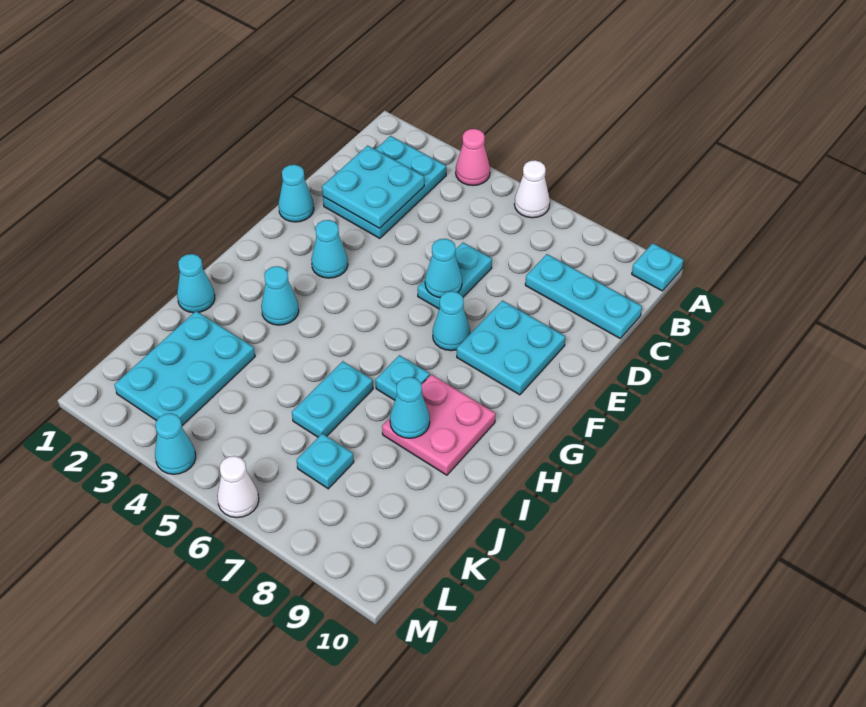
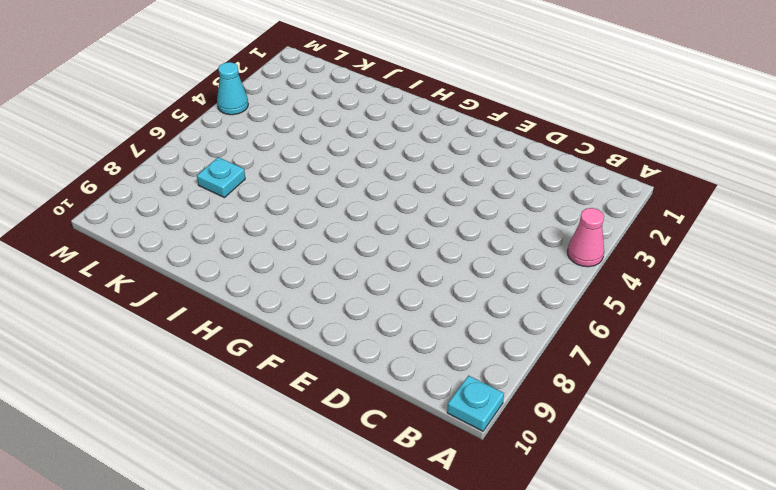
none -> white 1x1 cone [514,160,550,218]
none -> cyan 2x3 plate [323,136,446,238]
none -> cyan 1x3 plate [525,254,642,338]

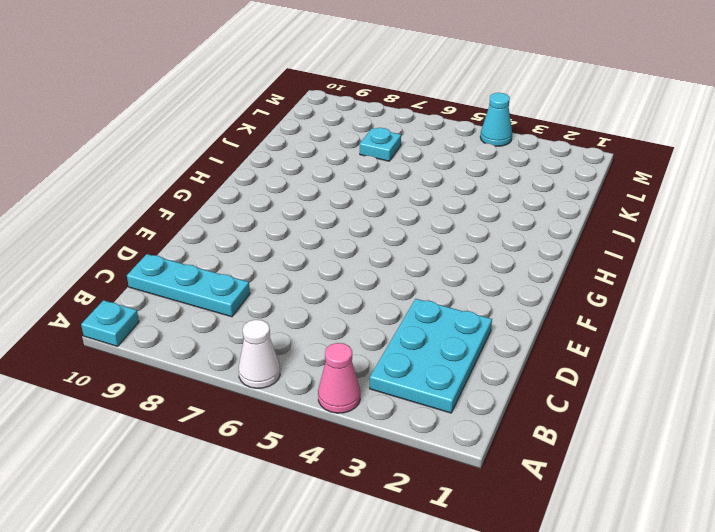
none -> cyan 1x2 plate [418,243,492,309]
none -> cyan 1x1 cone [278,165,314,222]
none -> cyan 2x2 plate [457,301,565,395]

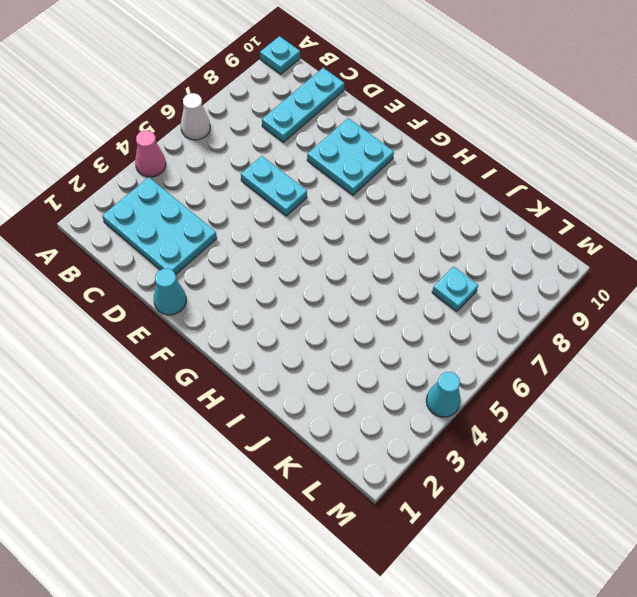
none -> cyan 1x1 cone [311,220,348,278]
none -> cyan 1x1 cone [433,291,470,351]
none -> cyan 1x1 cone [261,266,299,325]

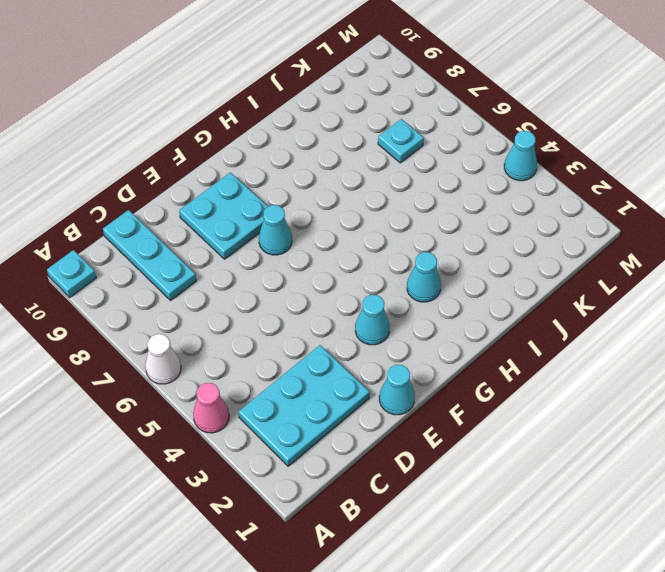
none -> cyan 1x2 plate [418,243,492,309]
none -> cyan 1x1 plate [376,355,430,400]
none -> pink 2x2 plate [382,375,496,475]

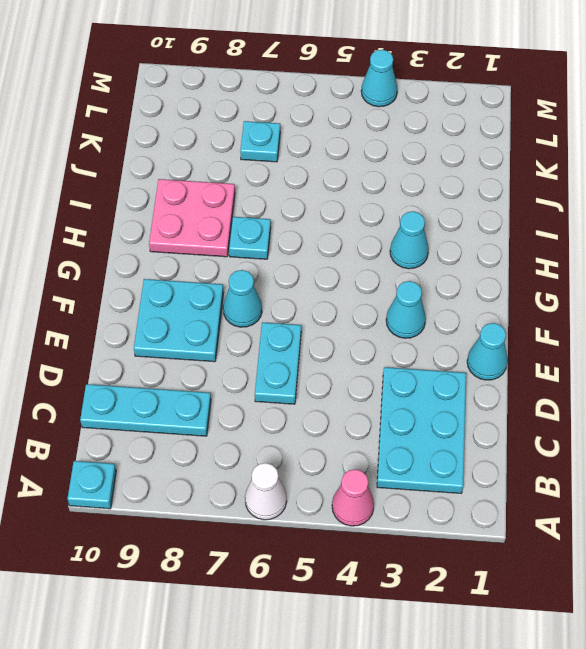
none -> cyan 1x1 cone [177,254,215,313]
none -> cyan 1x2 plate [292,361,373,437]
none -> cyan 2x3 plate [115,311,255,426]

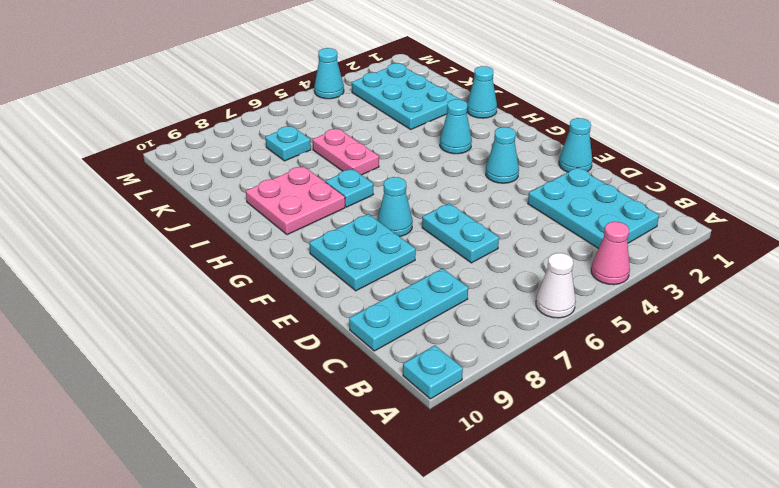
pink 1x2 plate [313,129,379,175] -> cyan 1x2 plate [292,361,373,437]
none -> white 1x1 cone [217,456,259,518]
none -> cyan 2x2 plate [322,146,424,228]
none -> cyan 1x1 cone [425,239,462,298]

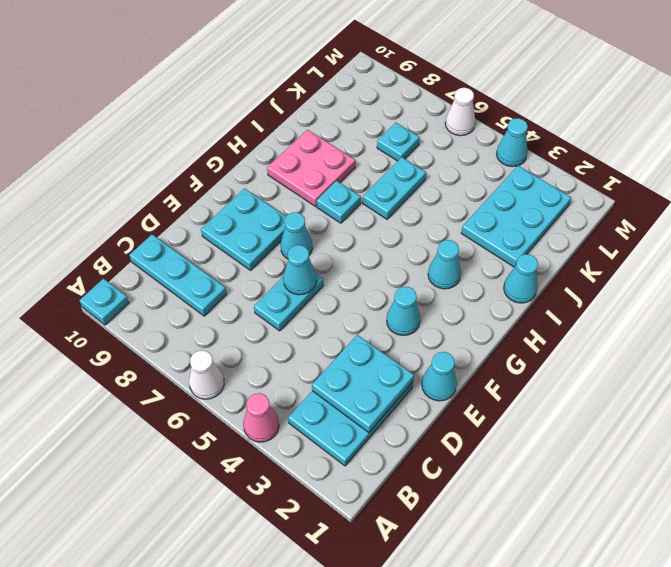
none -> cyan 1x1 cone [390,377,430,438]

